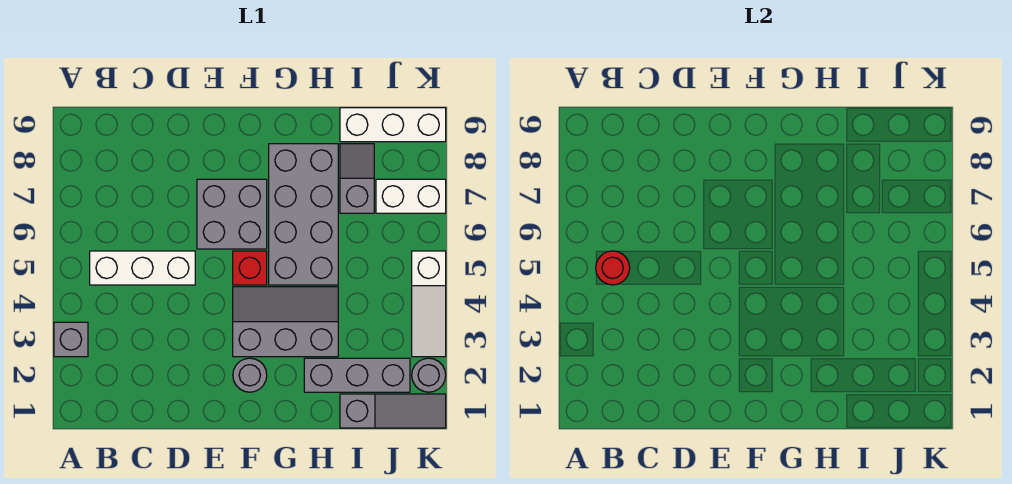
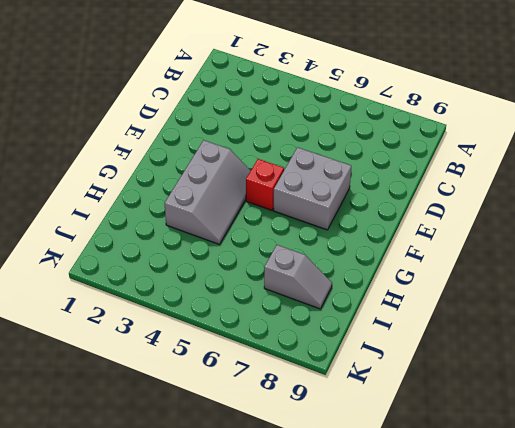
none -> grey 1x1 brick [54,322,88,357]
none -> white 1x3 brick [90,251,195,285]
none -> grey 1x1 round brick [233,358,267,392]

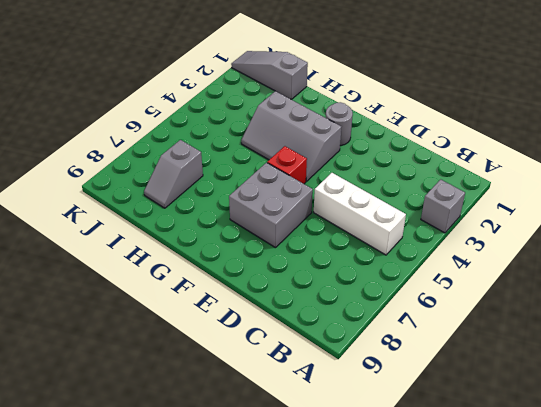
none -> grey 2x4 brick [269,144,338,285]
none -> grey 1x3 brick [304,358,410,392]
none -> white 1x3 brick [340,108,446,142]

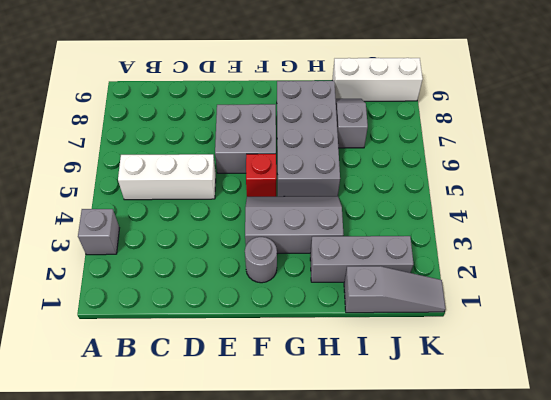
none -> white 1x2 brick [376,179,446,213]
none -> grey 1x1 round brick [412,358,446,392]
none -> white 1x3 slope [412,251,446,357]

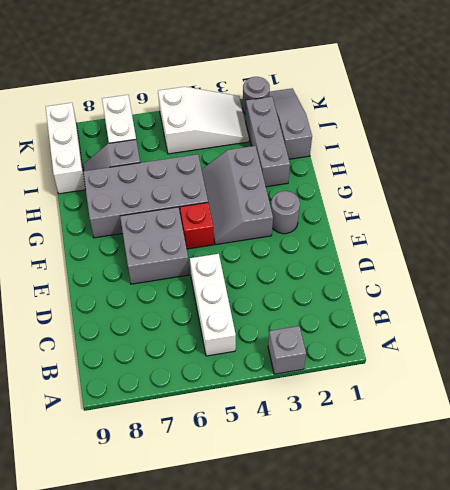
white 2x3 slope [158,87,249,154] -> white 1x3 slope [412,251,446,357]
none -> red 1x1 round brick [596,251,630,285]

